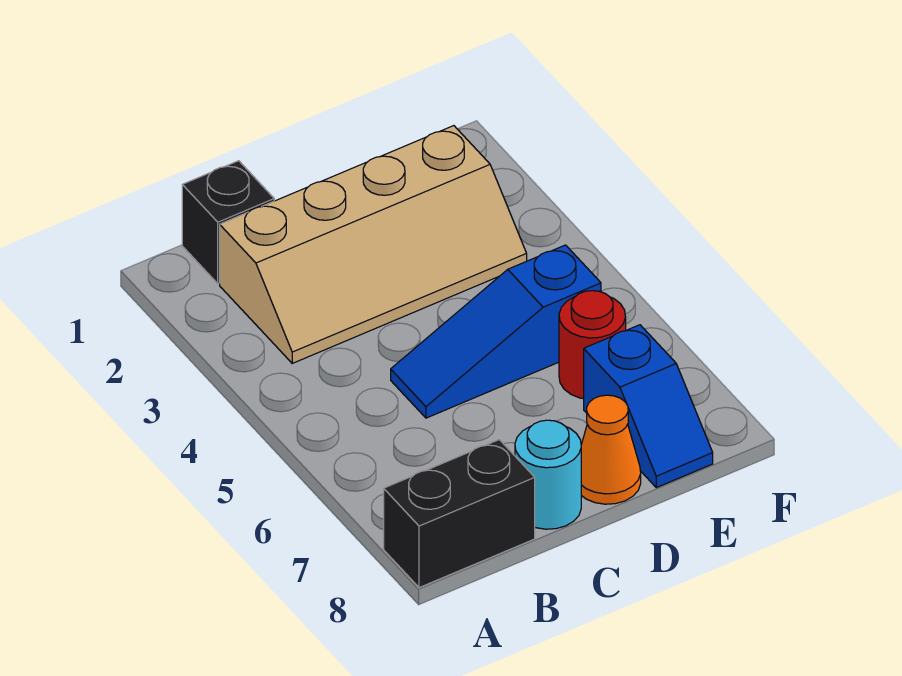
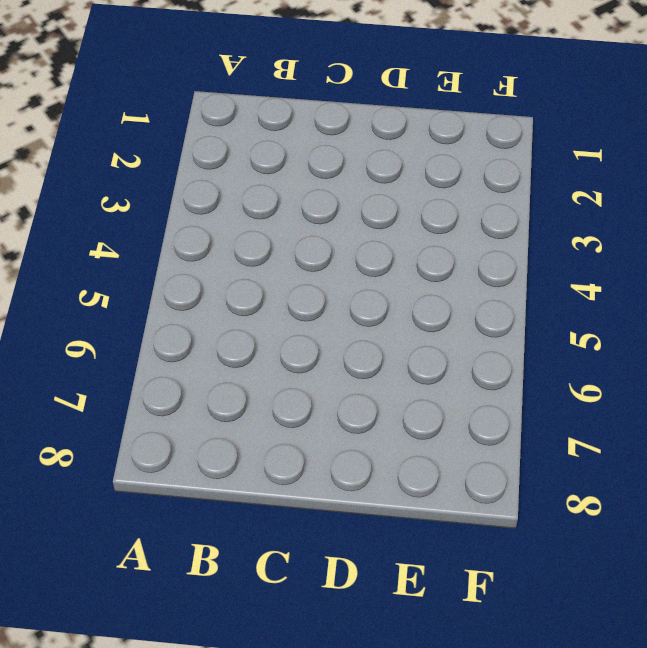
none -> black 1x2 brick [384,440,535,588]
none -> black 1x1 brick [182,161,274,284]

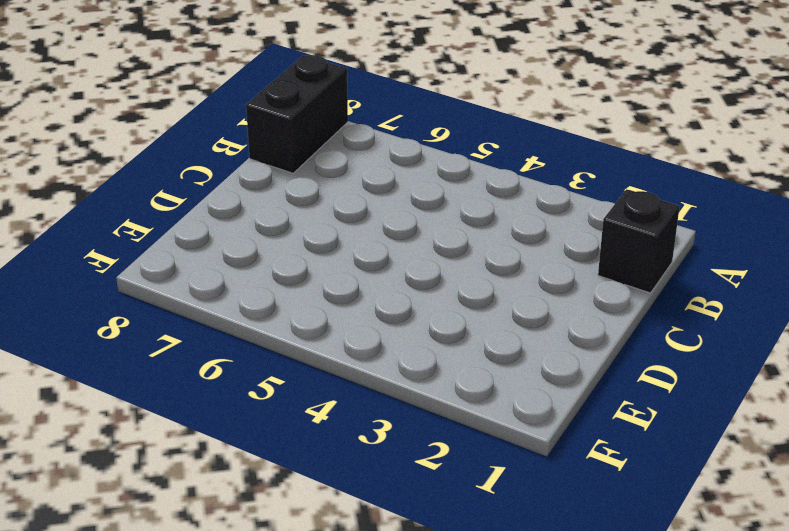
none -> tan 2x4 slope [220,126,527,363]
none -> blue 1x3 slope [391,245,601,418]

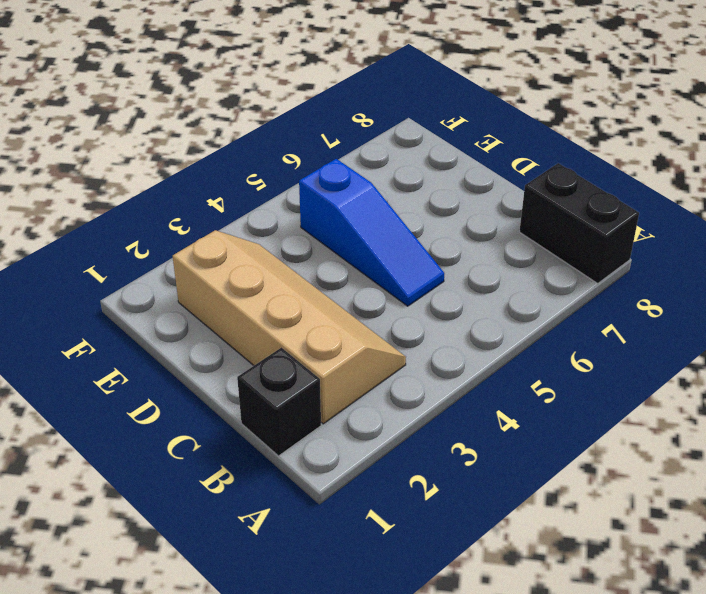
none -> cyan 1x1 round brick [515,420,581,529]
none -> orange 1x1 cone [581,395,641,504]

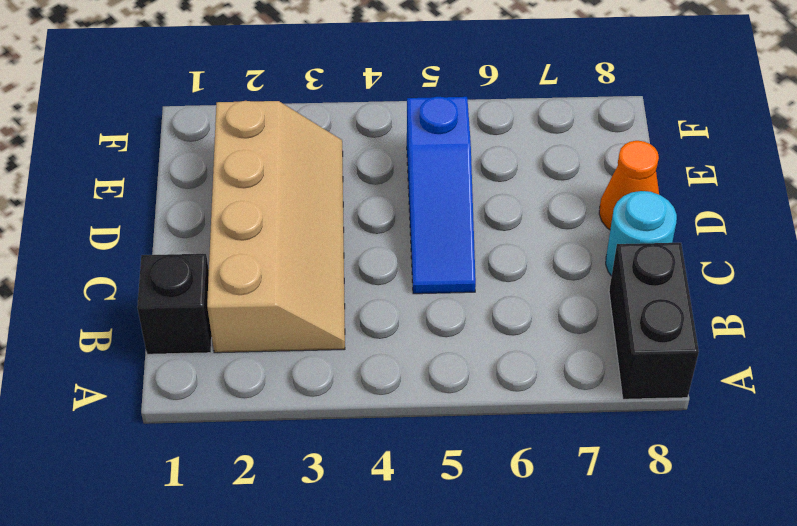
none -> red 1x1 round brick [559,291,626,399]
none -> blue 1x2 slope [584,325,713,488]

